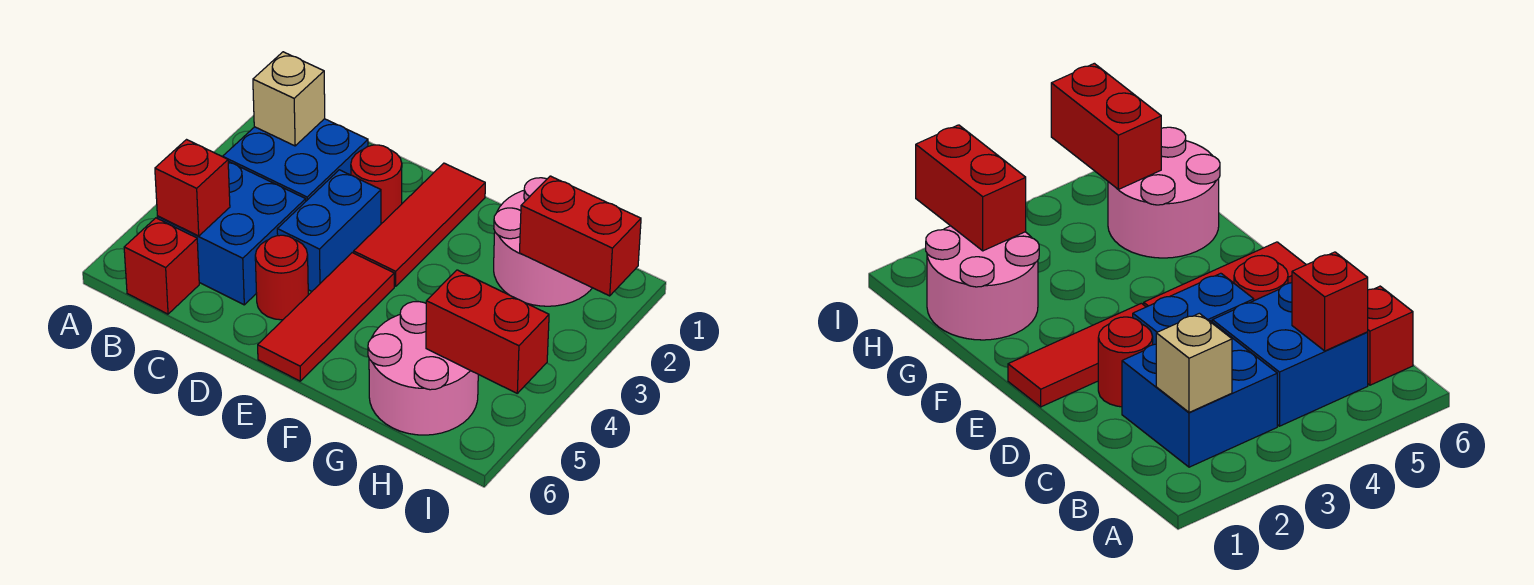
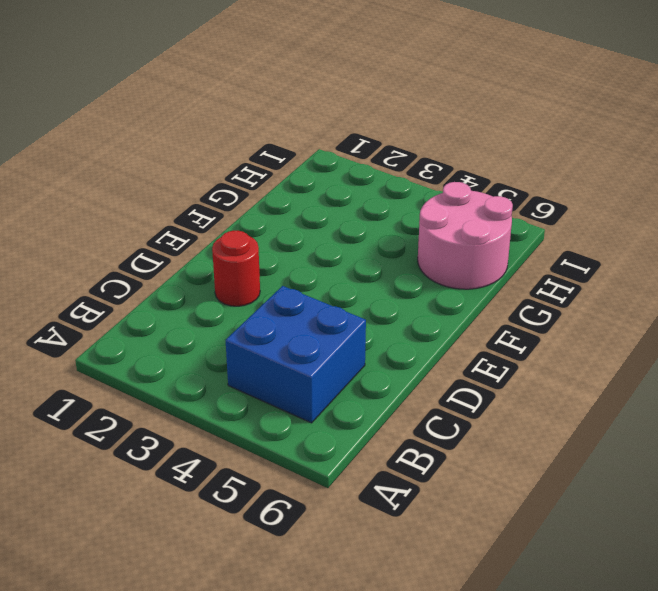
none -> blue 2x2 brick [223,119,368,201]
none -> red 1x1 brick [124,218,199,314]
none -> blue 1x2 brick [277,170,381,291]

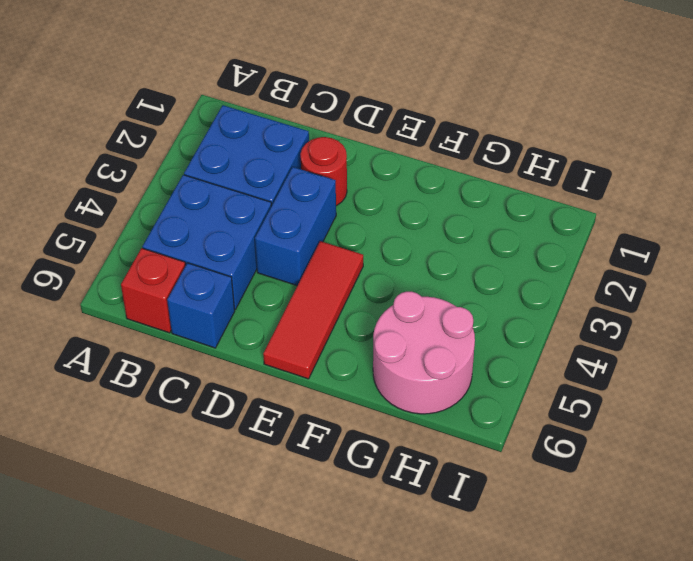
blue 1x1 brick [167,263,235,348] -> none
none -> red 1x1 round brick [255,235,308,320]
none -> red 1x3 tile [354,163,485,286]
none -> pink 2x2 round brick [494,178,592,306]

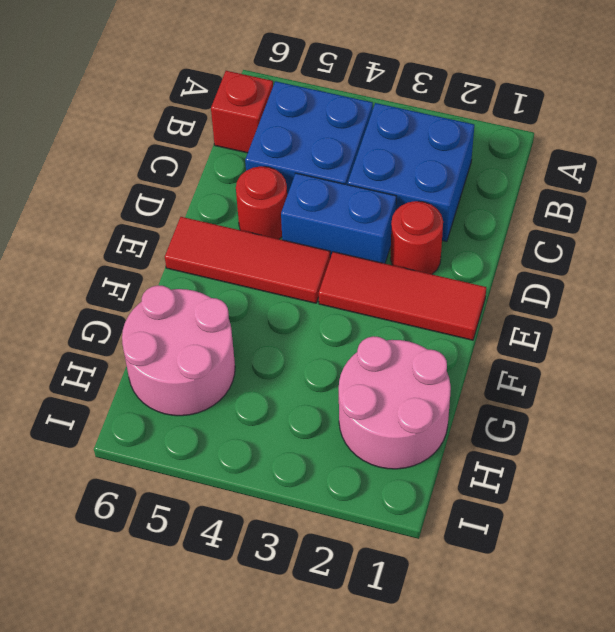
none -> tan 1x1 brick [253,52,325,146]
none -> red 1x1 brick [155,140,230,236]
none -> red 1x2 brick [520,176,641,296]

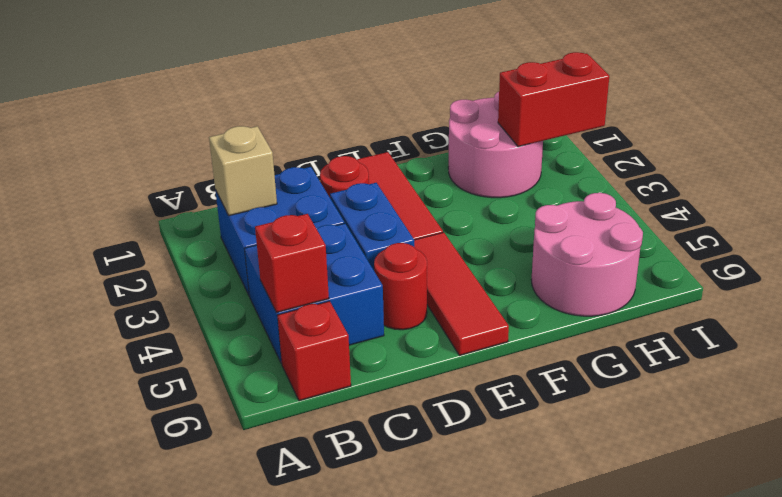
none -> red 1x2 brick [426,270,549,393]

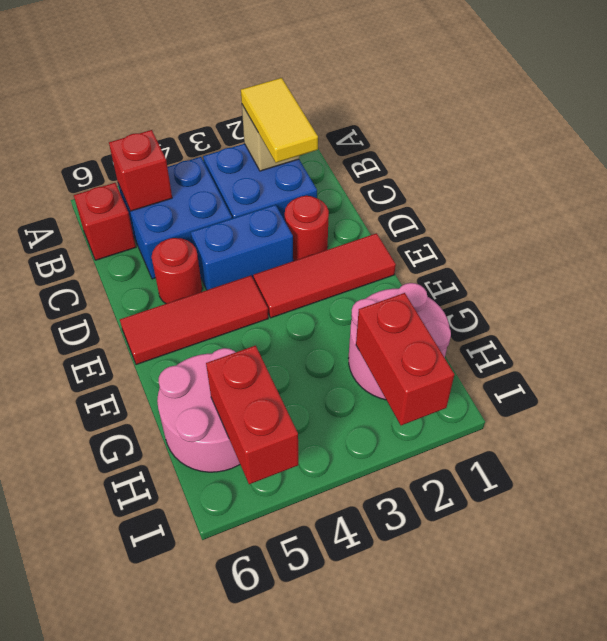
yellow 1x2 tile [241,78,318,163] -> none

